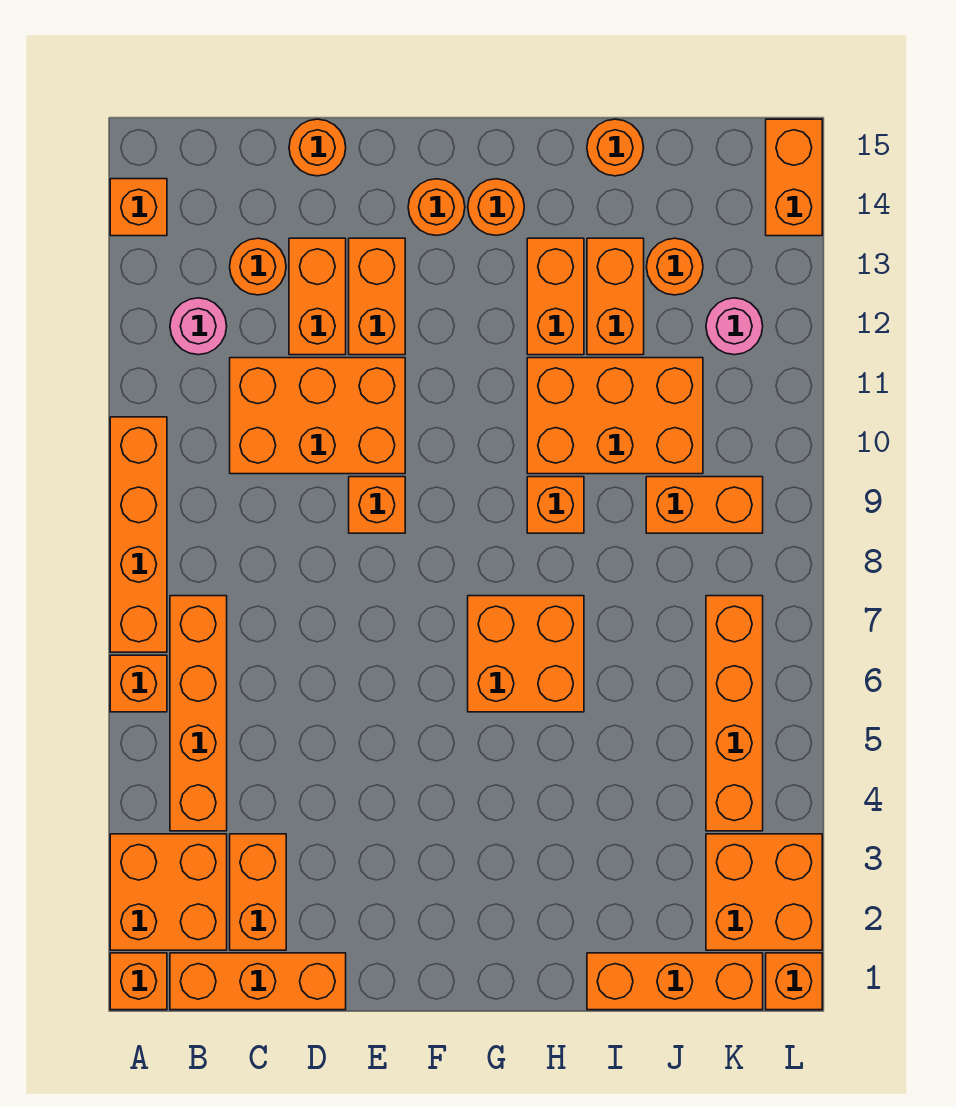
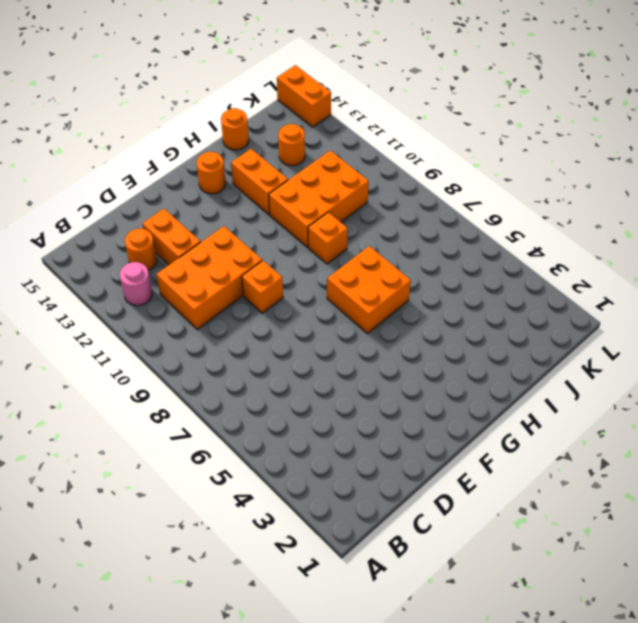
none -> orange 1x1 brick [110,953,167,1010]
none -> orange 2x2 brick [110,834,227,950]
none -> orange 1x1 brick [110,655,167,712]
none -> orange 1x4 brick [110,417,167,652]

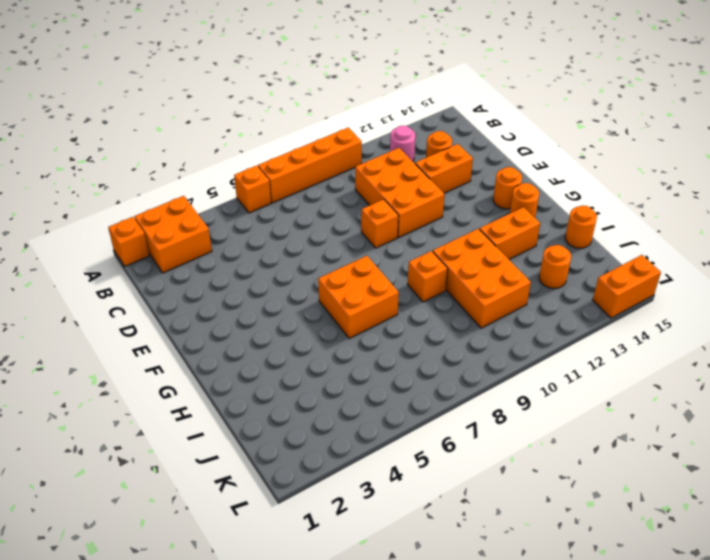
none -> orange 1x1 brick [110,179,167,236]
none -> orange 1x3 brick [170,953,346,1010]
none -> orange 1x4 brick [170,596,227,831]
none -> orange 1x2 brick [230,834,286,950]

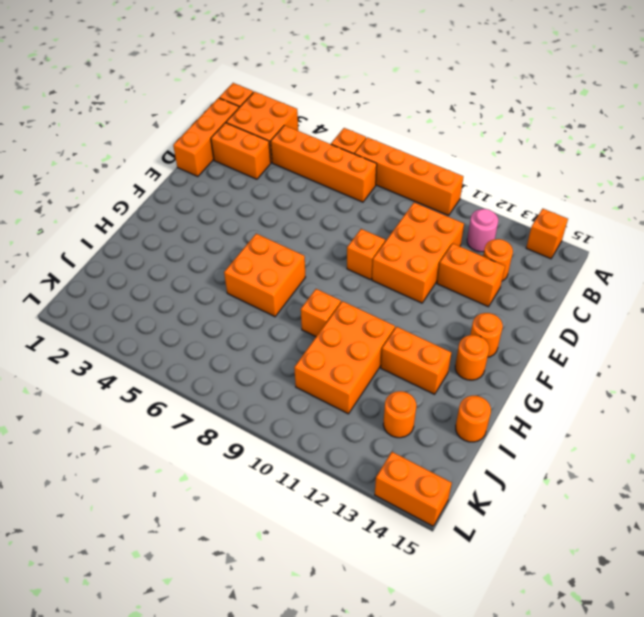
none -> orange 1x1 round brick [289,119,346,176]
none -> orange 1x2 brick [349,238,405,355]
none -> orange 1x3 brick [587,953,763,1010]
none -> orange 1x2 brick [587,238,644,355]

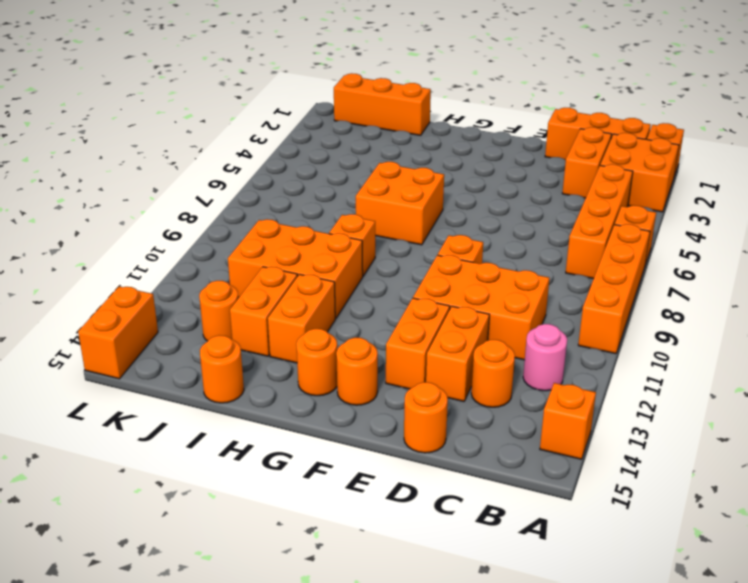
none -> orange 1x2 brick [646,477,763,533]
none -> orange 2x2 brick [706,834,822,950]
none -> orange 1x4 brick [706,596,763,831]
none -> pink 1x1 round brick [706,298,763,355]

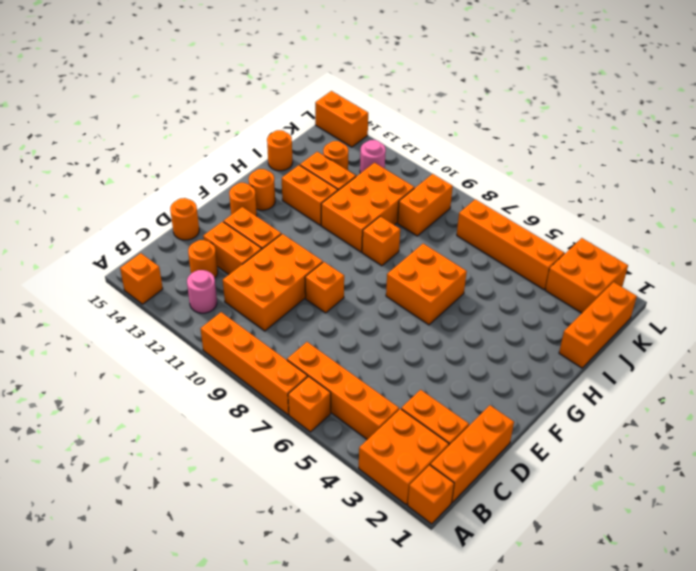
none -> orange 1x1 brick [766,953,822,1010]

